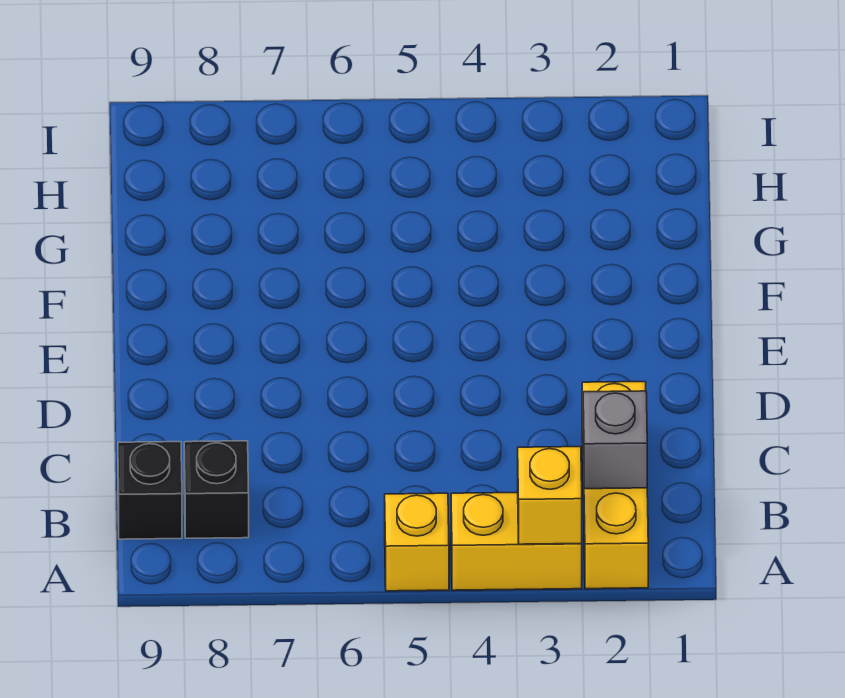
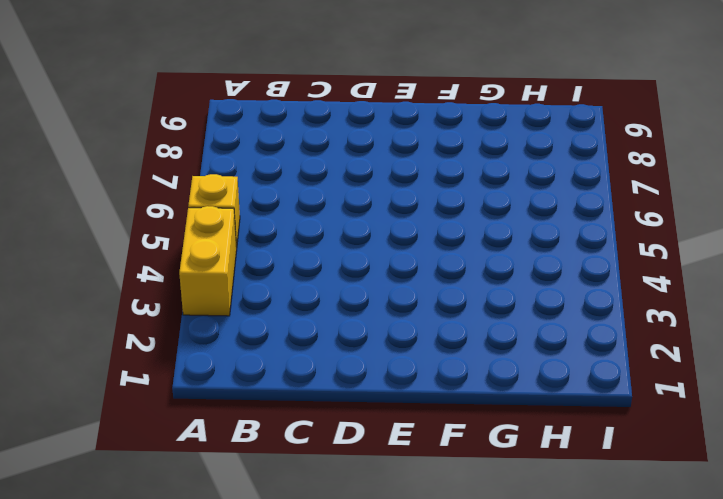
none -> yellow 1x3 brick [582,382,648,589]
none -> black 1x1 brick [184,441,249,538]

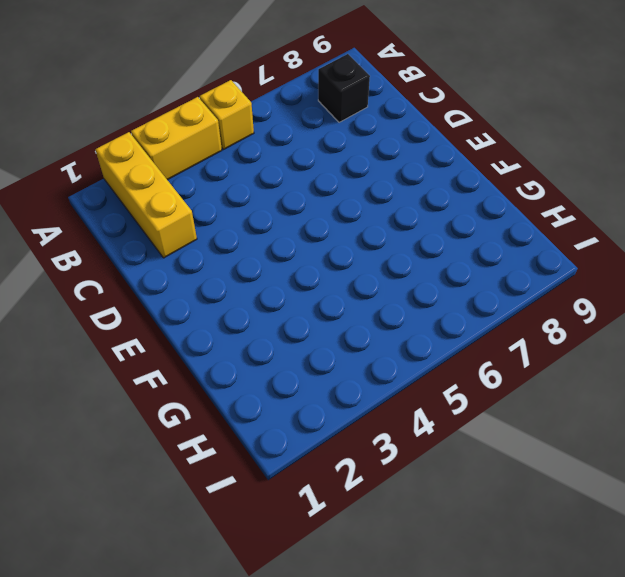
none -> black 1x1 brick [118,442,182,539]
none -> yellow 1x1 brick [518,447,582,544]

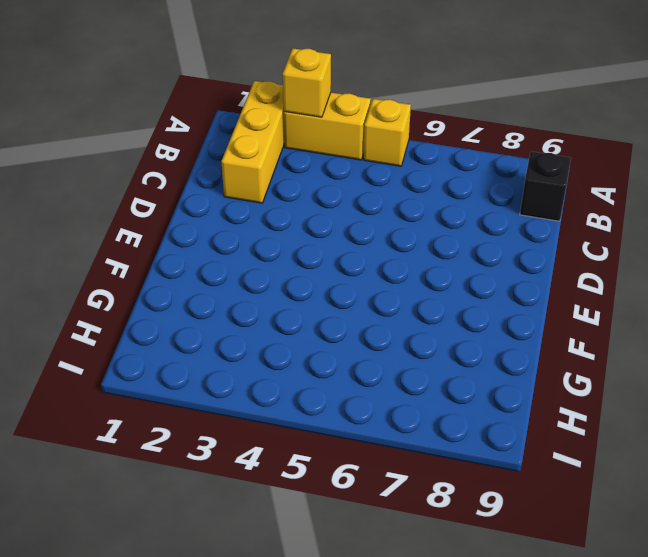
none -> black 1x1 brick [184,441,249,538]
none -> grey 1x1 brick [583,391,647,489]

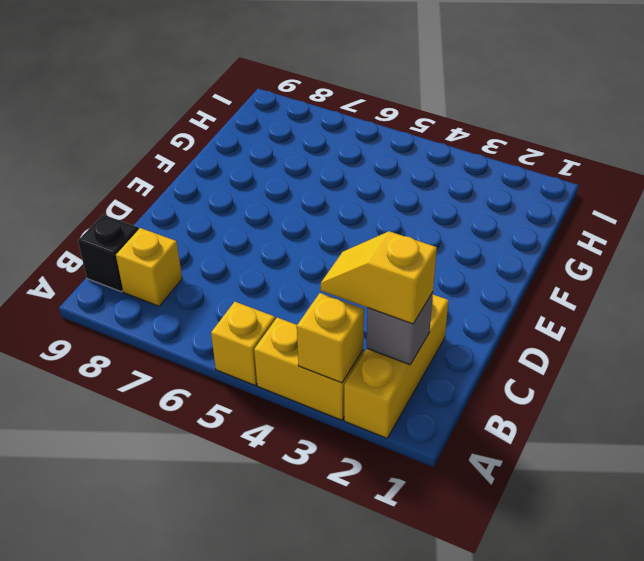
yellow 1x2 slope [321,231,437,324] -> none
yellow 1x1 brick [116,228,182,306] -> black 1x1 brick [184,441,249,538]

